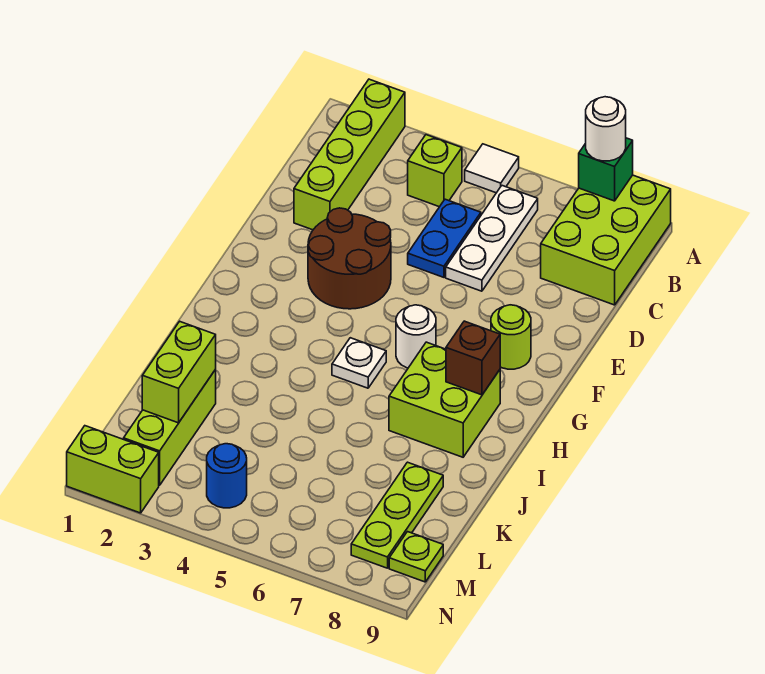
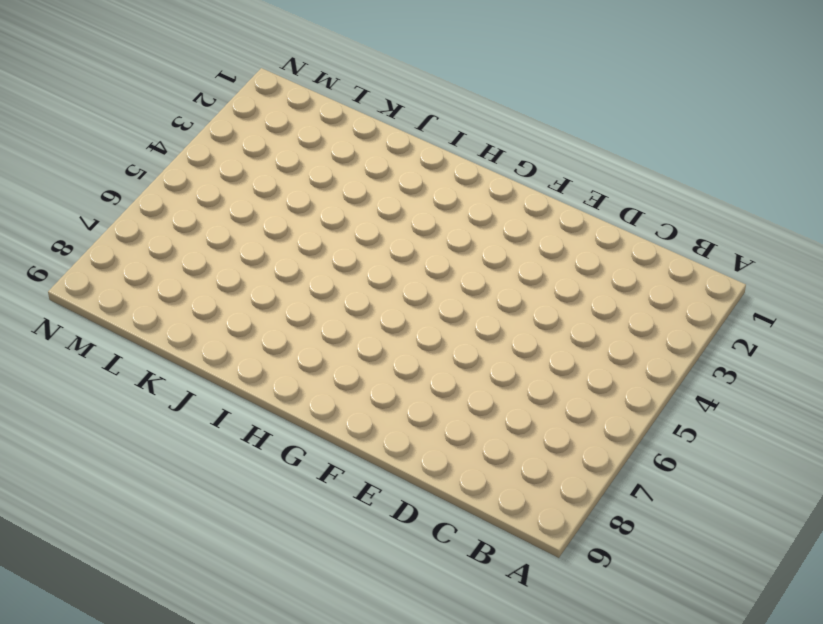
none -> lime 1x4 brick [294,79,405,230]
none -> white 1x1 tile [465,144,519,193]
none -> lime 2x3 brick [541,175,671,305]

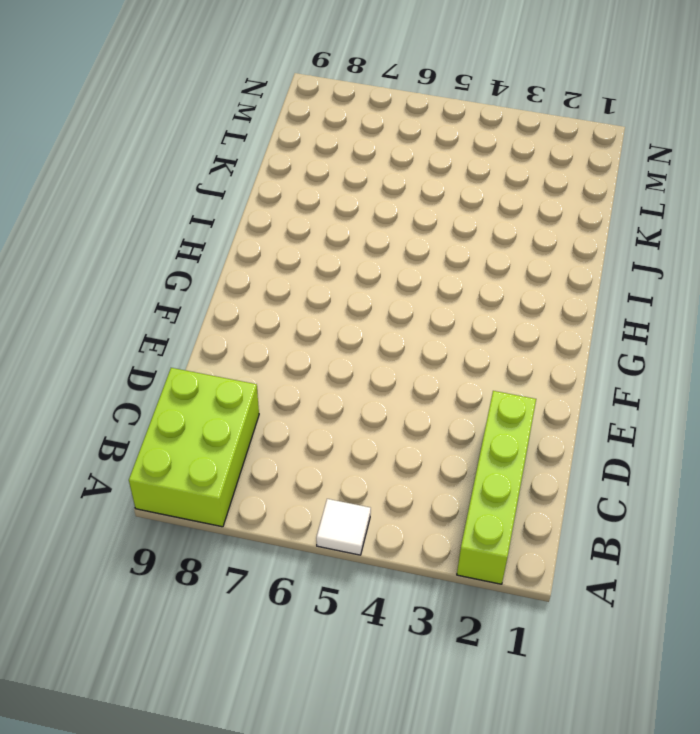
none -> lime 1x1 brick [408,135,462,207]
none -> white 1x3 plate [446,186,538,291]
none -> blue 1x2 plate [408,199,481,277]

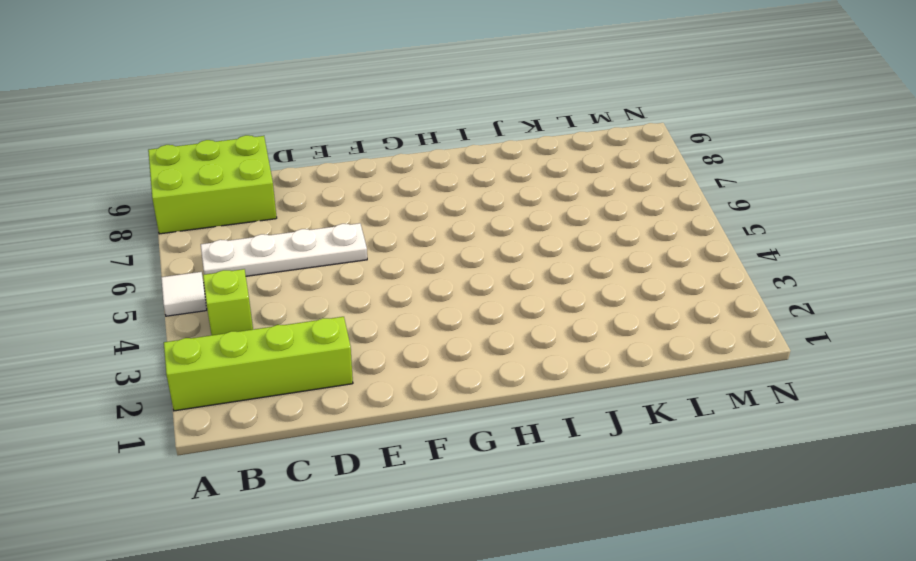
white 1x4 plate [201,223,367,276] -> white 1x3 plate [446,186,538,291]
none -> blue 1x2 plate [408,199,481,277]
none -> brown 2x2 round brick [308,208,391,309]
none -> lime 1x1 round brick [491,305,531,369]

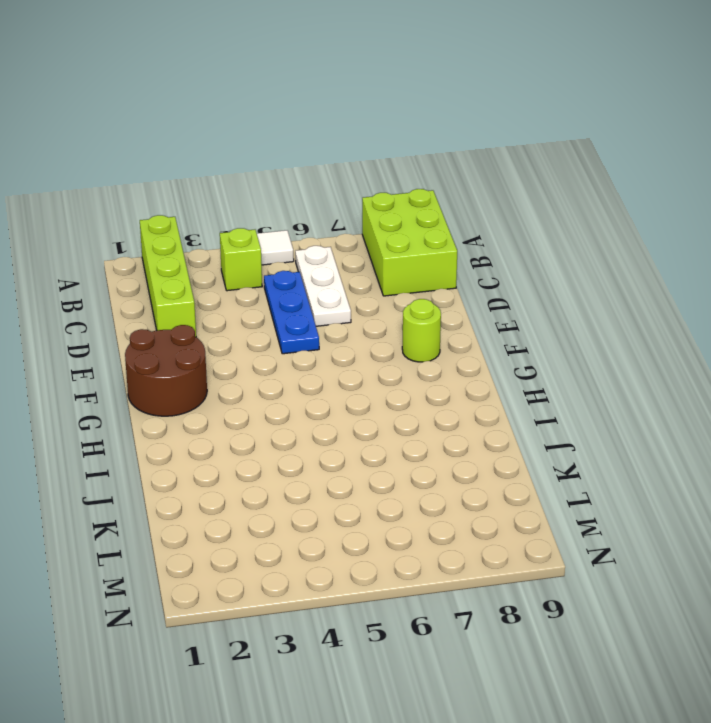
blue 1x3 plate [264,271,319,354] -> blue 1x2 plate [408,199,481,277]
brown 2x2 round brick [125,325,207,416] -> brown 2x2 round brick moved to [308,208,391,309]
none -> white 1x1 round brick [396,305,436,368]
none -> white 1x1 plate [332,338,386,388]
none -> lime 2x2 brick [389,342,500,457]

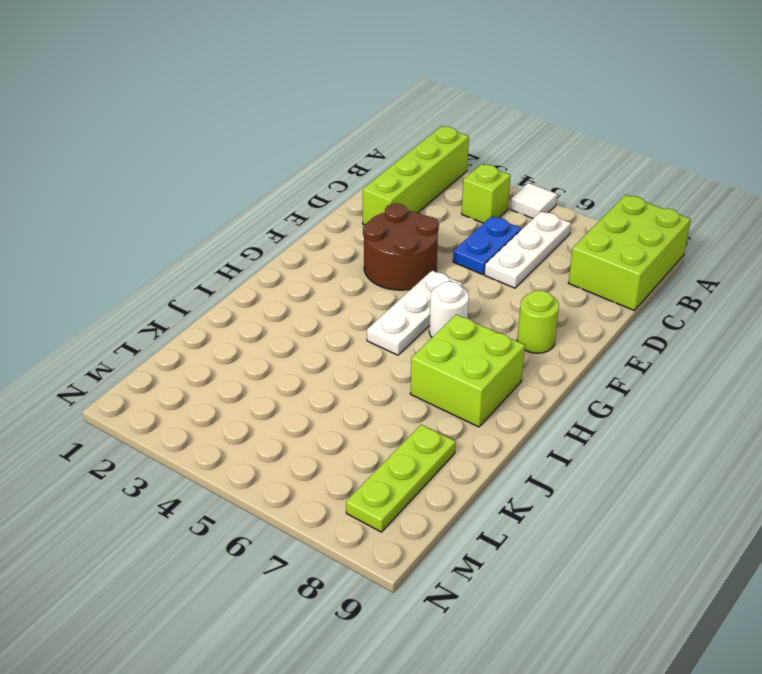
white 1x3 plate [367,270,462,355] -> white 1x1 plate [332,338,386,388]
none -> lime 1x3 brick [124,370,216,485]
none -> blue 1x1 round brick [207,444,247,508]
none -> lime 1x1 plate [389,532,443,582]

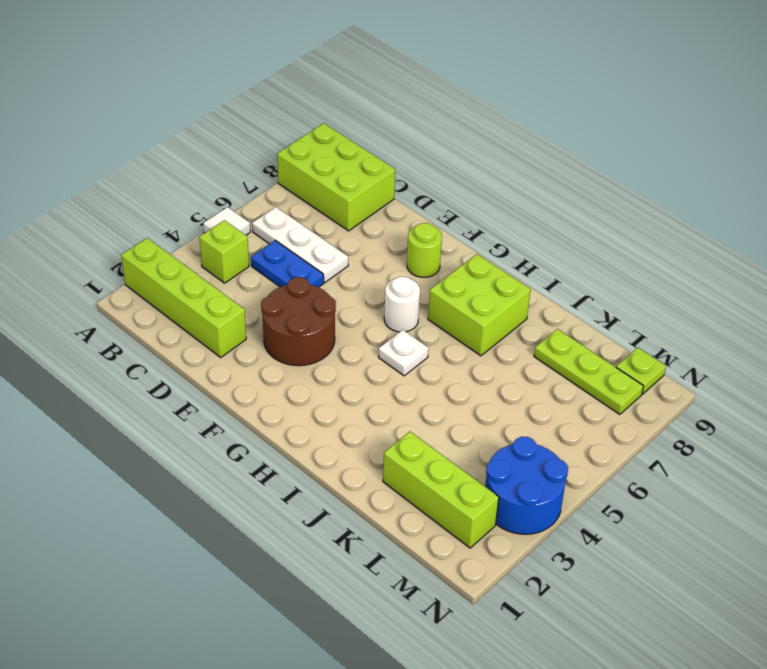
blue 2x2 round brick [485,437,568,534] -> blue 1x1 round brick [207,444,247,508]
none -> lime 1x2 brick [67,426,159,513]
none -> green 1x1 brick [579,138,633,201]
none -> brown 1x1 brick [446,321,500,395]

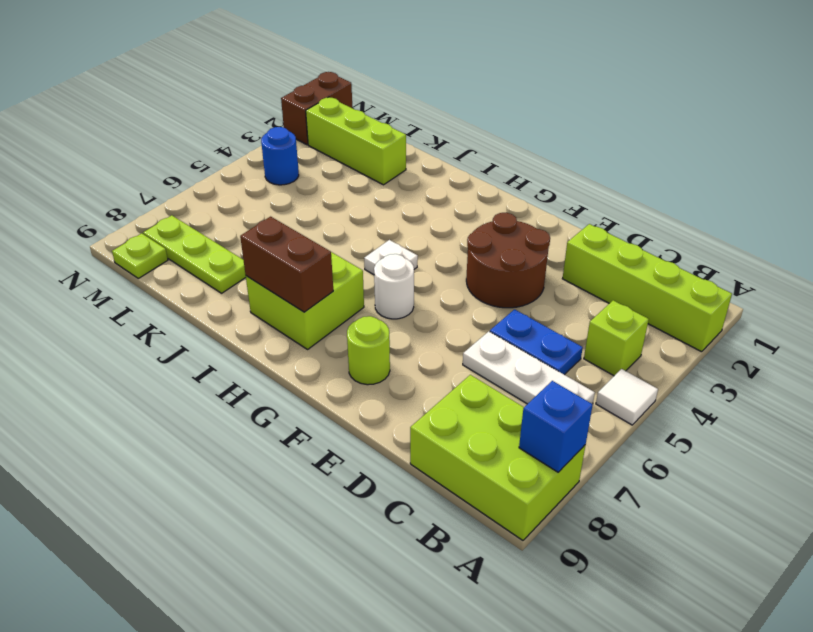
blue 1x1 brick [519,381,593,472] -> green 1x1 brick [579,138,633,201]
brown 1x2 brick [240,217,333,312] -> brown 1x1 brick [446,321,500,395]
brown 1x2 brick [281,72,352,145] -> lime 1x2 brick [67,426,159,513]
none -> lime 1x2 brick [142,321,216,423]
none -> white 1x1 round brick [586,97,626,161]

